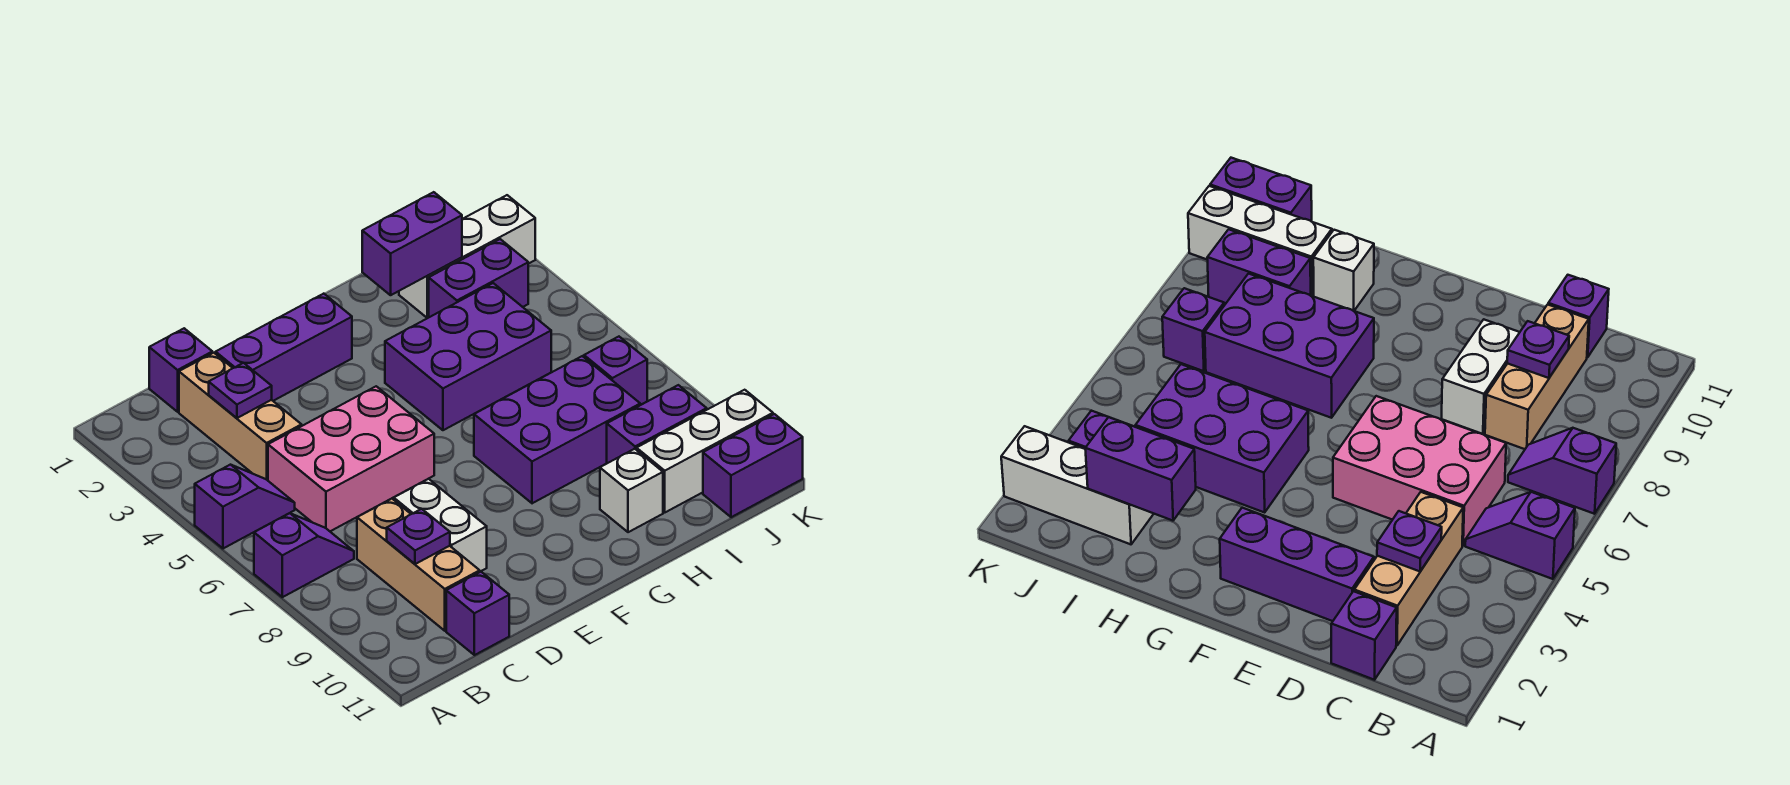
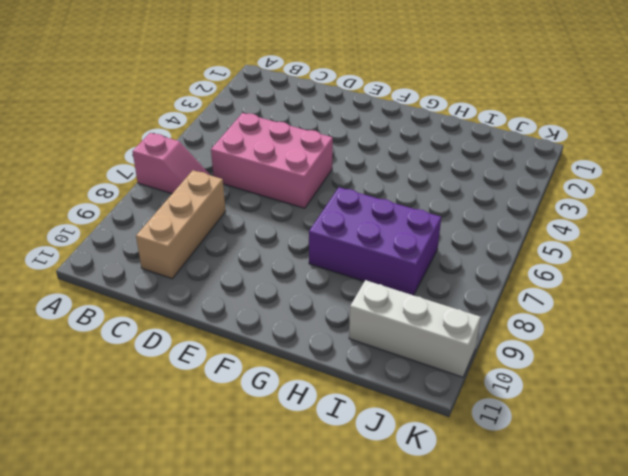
pink 1x2 slope [133,133,210,194] -> purple 1x2 slope [254,513,354,597]
none -> purple 1x2 slope [195,465,295,549]
none -> purple 1x1 brick [149,328,212,412]
none -> tan 1x3 brick [179,353,302,480]

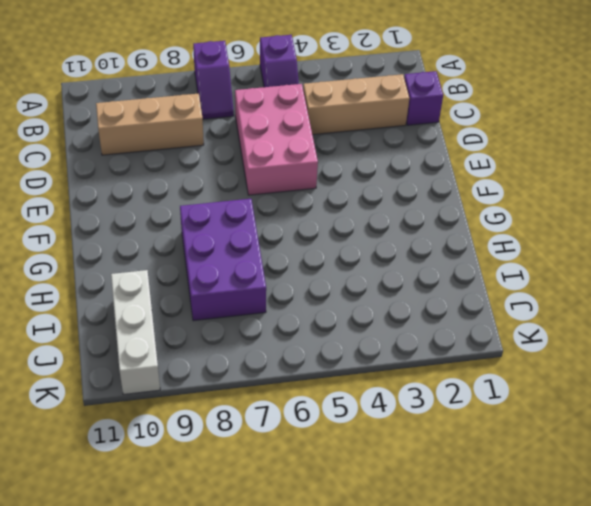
none -> purple 1x1 brick [446,572,509,655]
none -> purple 1x3 brick [216,294,352,401]
none -> white 1x2 brick [394,479,487,572]

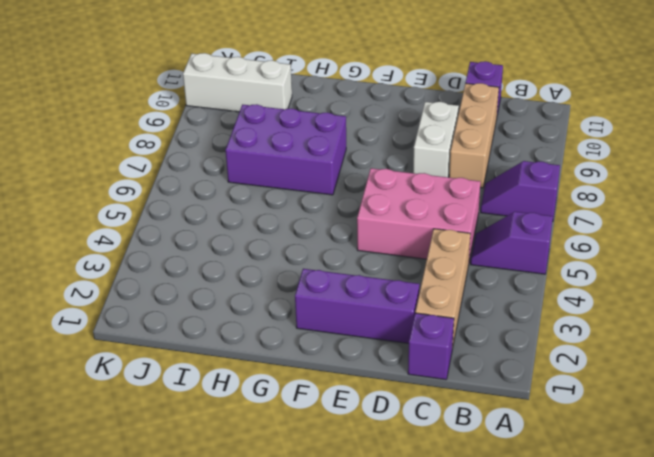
none -> purple 2x3 brick [385,283,551,430]
none -> white 1x1 brick [600,449,663,532]
none -> white 1x3 brick [399,195,535,318]

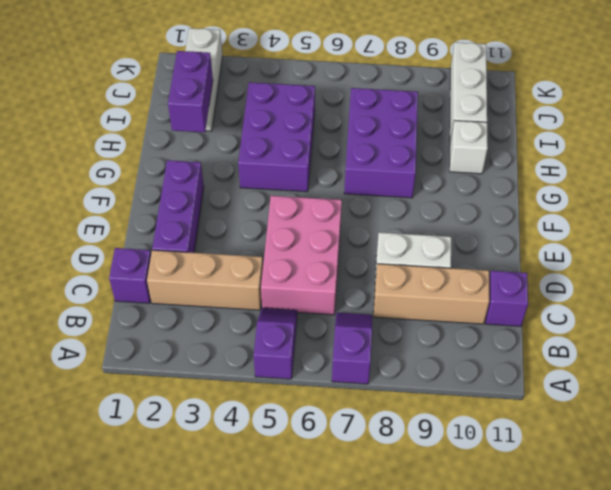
none -> purple 1x2 brick [429,239,528,317]
none -> purple 1x2 brick [607,385,707,463]
none -> purple 1x1 brick [584,337,647,405]

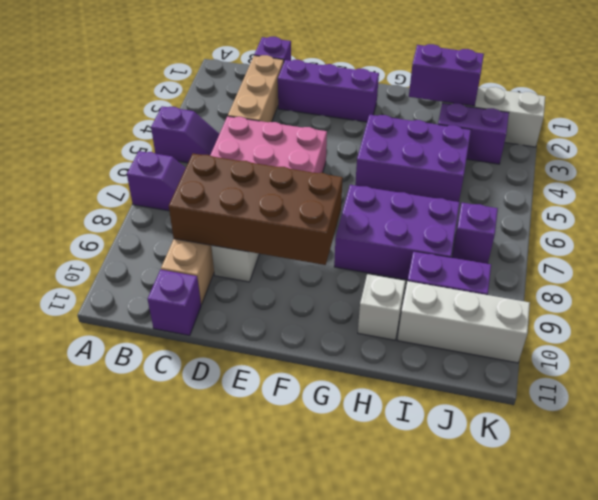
brown 2x4 brick [169,154,343,265] -> purple 1x1 plate [387,509,450,564]
none -> purple 1x2 brick [703,414,803,517]
none -> purple 1x1 plate [209,363,272,418]

